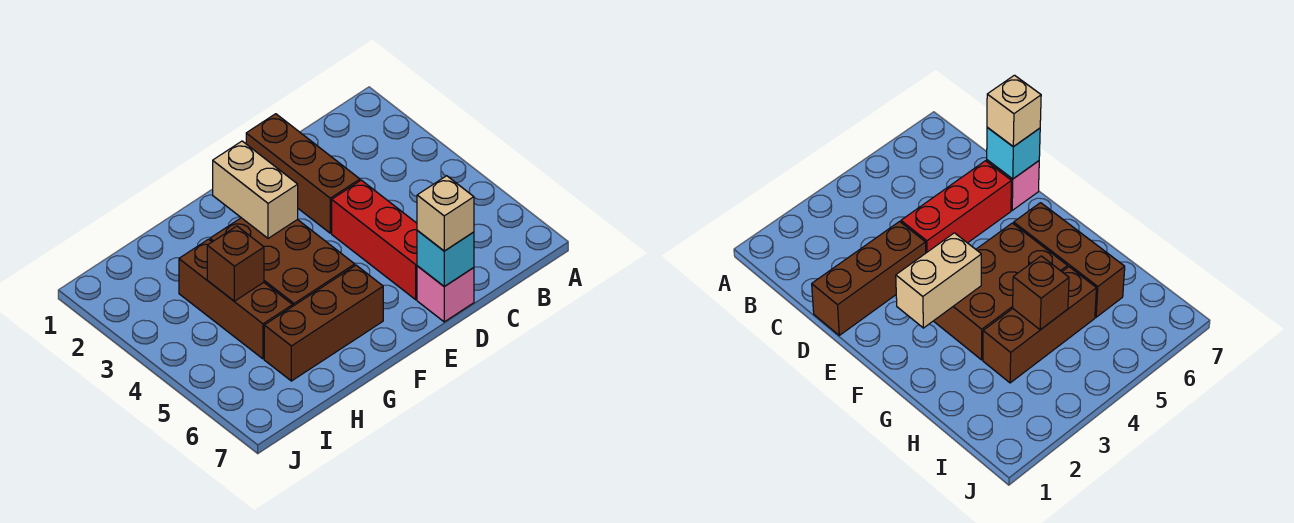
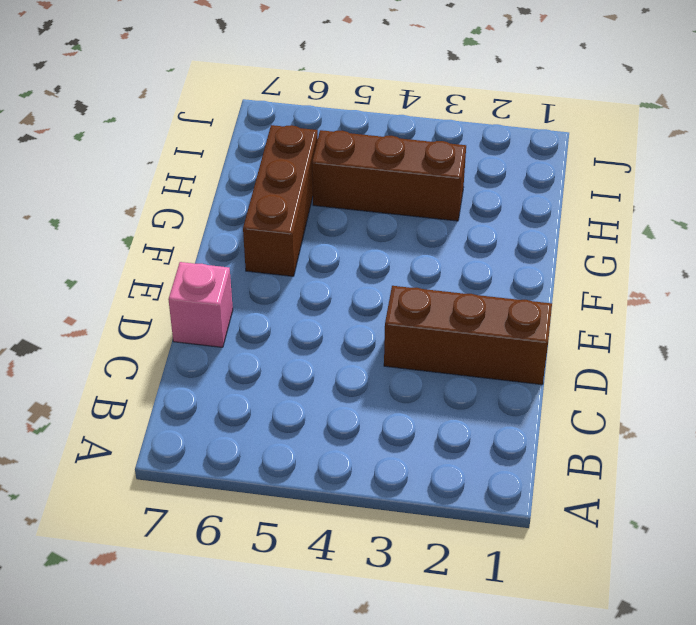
none -> red 1x3 brick [332,180,417,300]
none -> brown 2x3 brick [210,218,355,306]

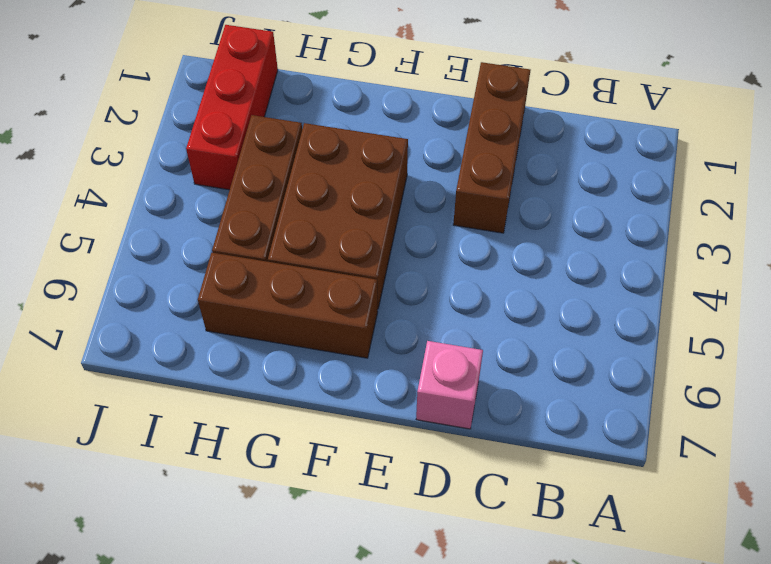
red 1x3 brick [186,25,278,190] -> red 1x3 brick moved to [332,180,417,300]
none -> cyan 1x1 brick [417,231,474,286]
none -> tan 1x2 brick [213,141,298,238]

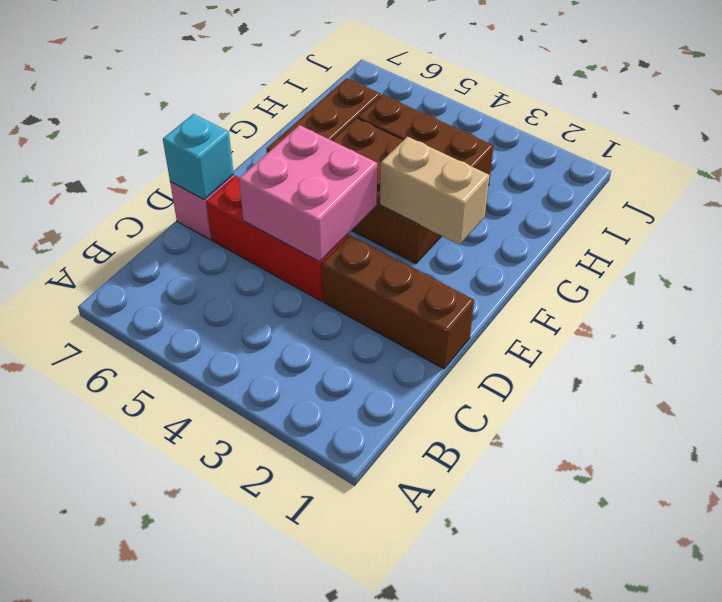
pink 2x2 brick [239,125,377,262] -> none
none -> brown 1x1 brick [207,226,264,301]
none -> tan 1x1 brick [417,176,474,251]

